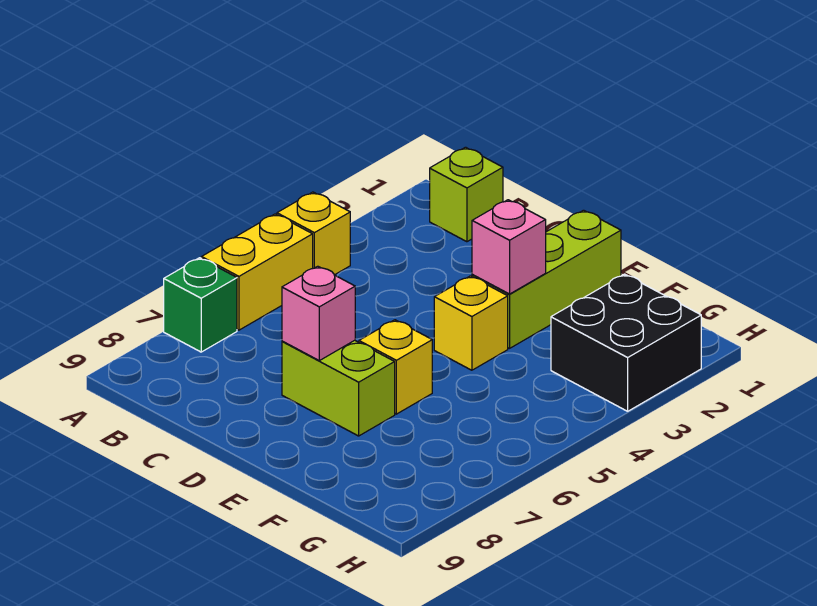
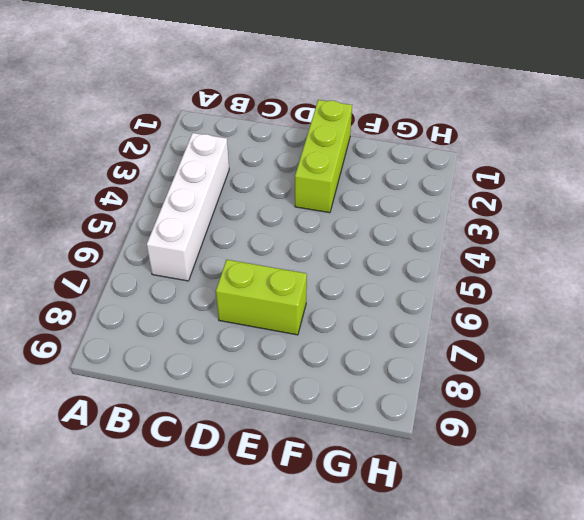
white 1x4 brick [147,133,229,281] -> none
none -> yellow 1x1 brick [277,192,350,275]
none -> yellow 1x2 brick [201,214,313,330]

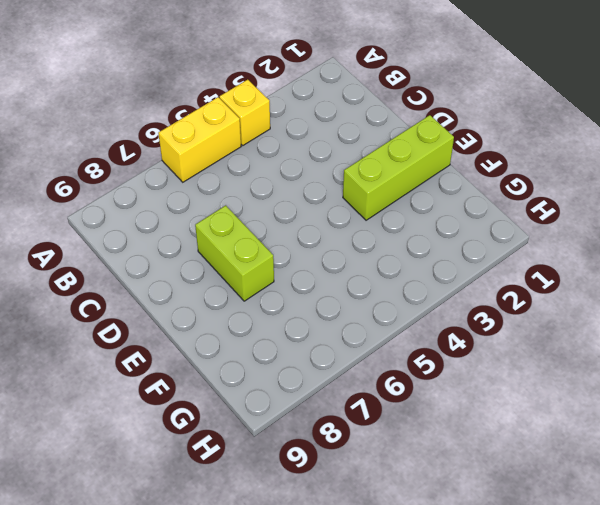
none -> green 1x1 brick [164,258,237,352]
none -> lime 1x1 brick [430,147,503,242]

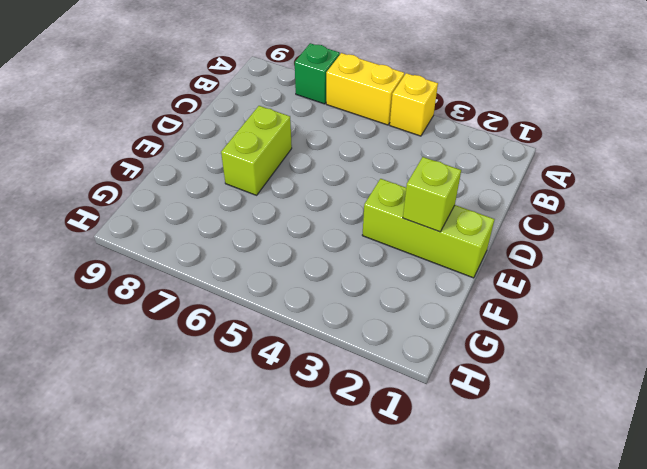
lime 1x1 brick [403,157,461,232] -> lime 1x1 brick moved to [430,147,503,242]
none -> yellow 1x1 brick [434,276,508,370]
none -> yellow 1x1 brick [359,320,432,414]

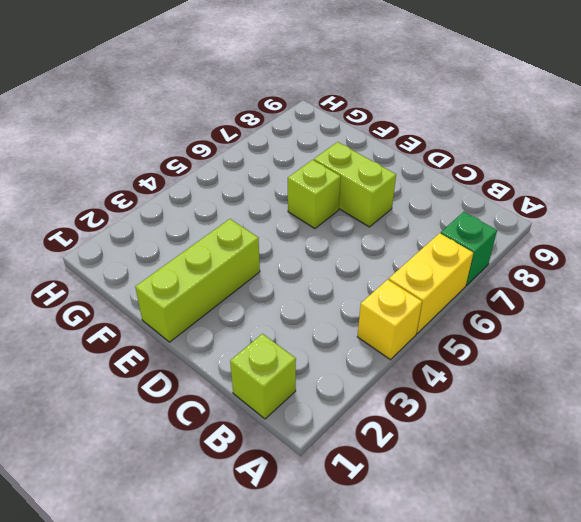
lime 1x1 brick [288,160,341,229] -> yellow 1x1 brick [359,320,432,414]
none -> yellow 1x1 brick [434,276,508,370]
none -> black 2x2 brick [551,274,701,411]

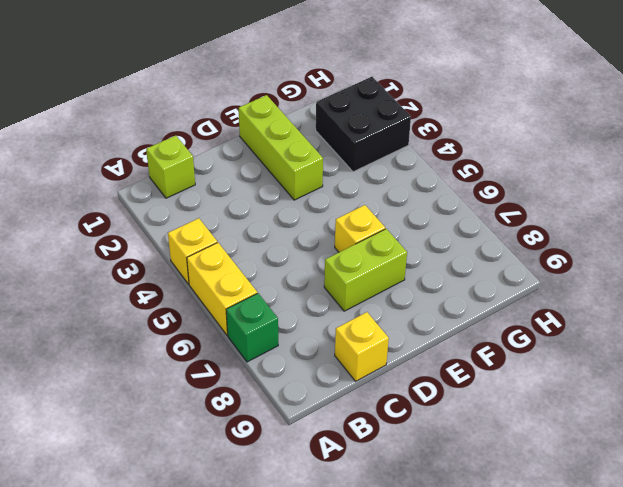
yellow 1x1 brick [335,312,389,381] -> yellow 1x1 brick moved to [434,276,508,370]
none -> pink 1x1 brick [282,266,355,361]
none -> pink 1x1 brick [472,200,546,294]

